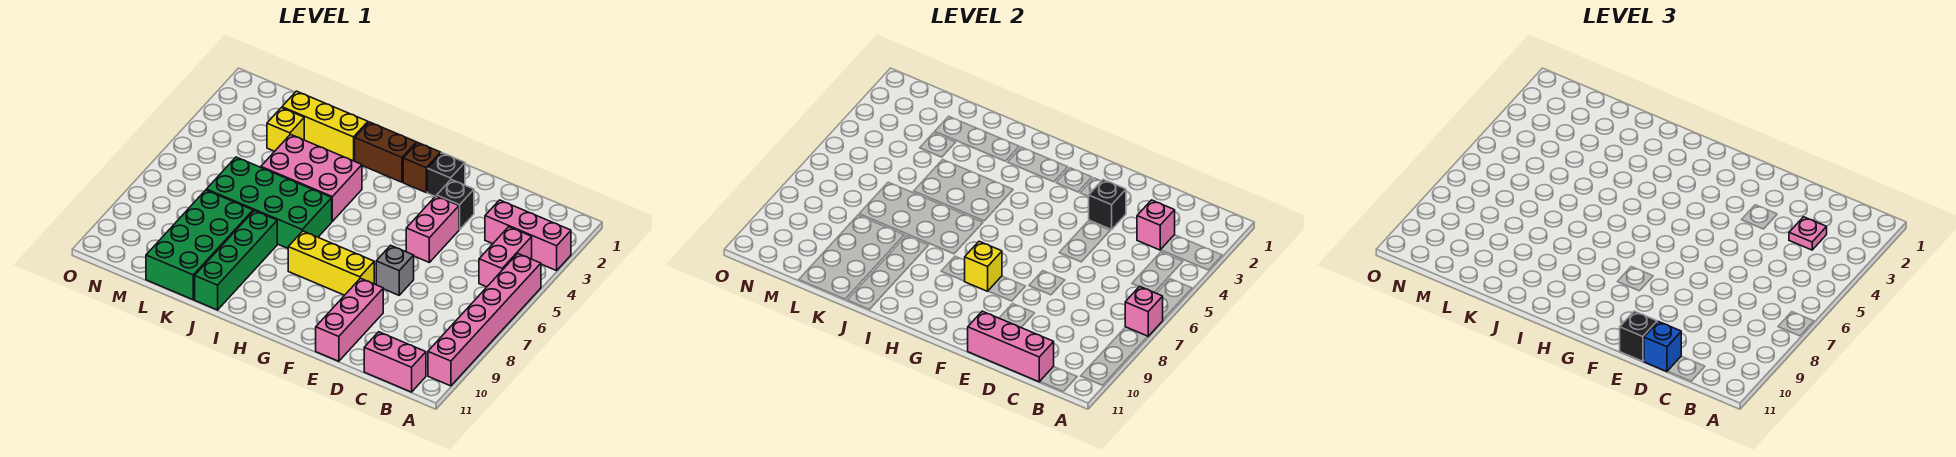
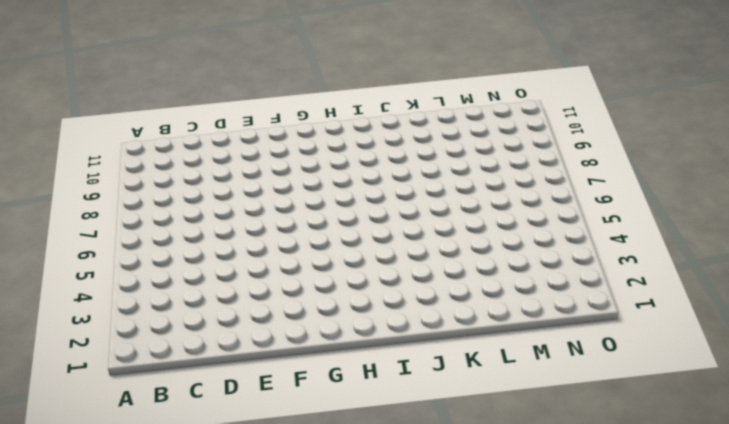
none -> pink 1x3 brick [485,200,571,271]
none -> pink 1x6 brick [428,254,541,386]
none -> pink 1x2 brick [479,227,532,287]

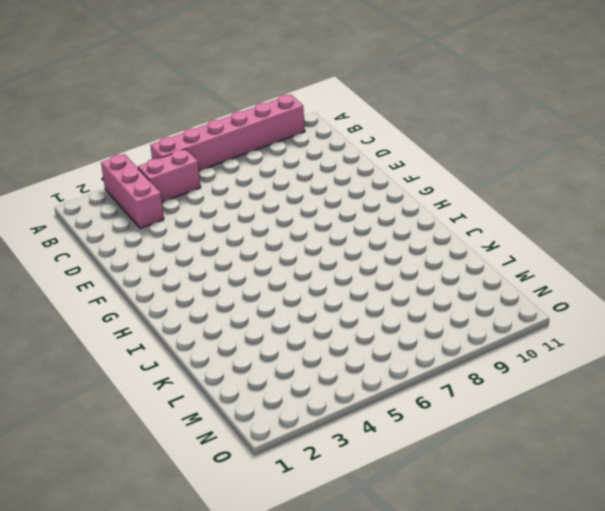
none -> pink 1x2 brick [364,332,426,392]
none -> black 1x1 brick [437,180,474,230]
none -> pink 1x2 brick [406,196,459,262]

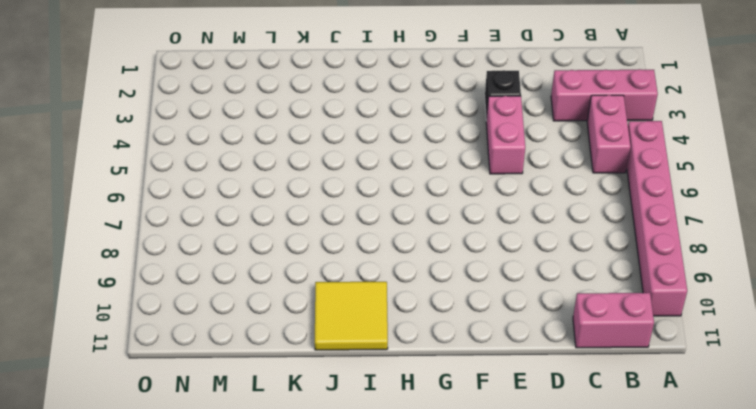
yellow 2x2 tile [315,282,388,350] -> green 1x4 brick [195,211,277,310]
none -> grey 1x1 brick [376,245,414,295]
none -> pink 1x3 brick [316,278,383,361]
none -> black 1x1 brick [427,153,465,196]

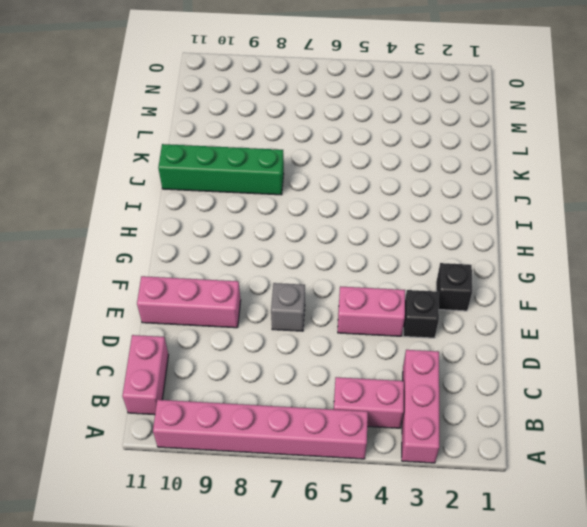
none -> yellow 1x3 brick [288,231,374,295]
none -> brown 1x1 brick [403,143,441,192]
none -> brown 1x2 brick [355,122,416,182]

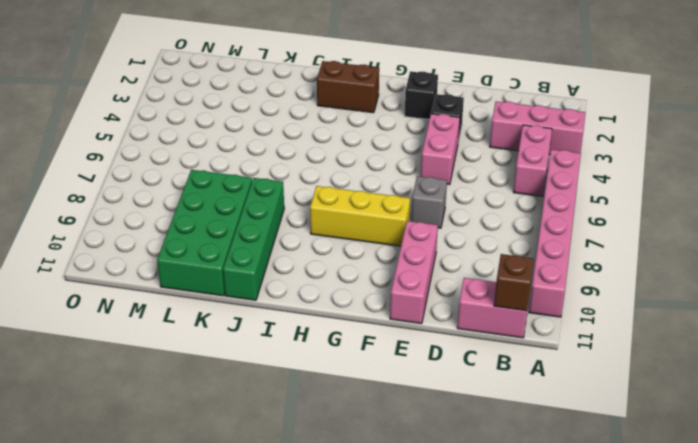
brown 1x1 brick [494,254,534,311] -> brown 1x1 brick moved to [403,143,441,192]
none -> pink 2x3 brick [261,134,362,221]
none -> green 2x4 brick [206,157,332,248]
none -> yellow 1x3 brick [282,91,368,161]

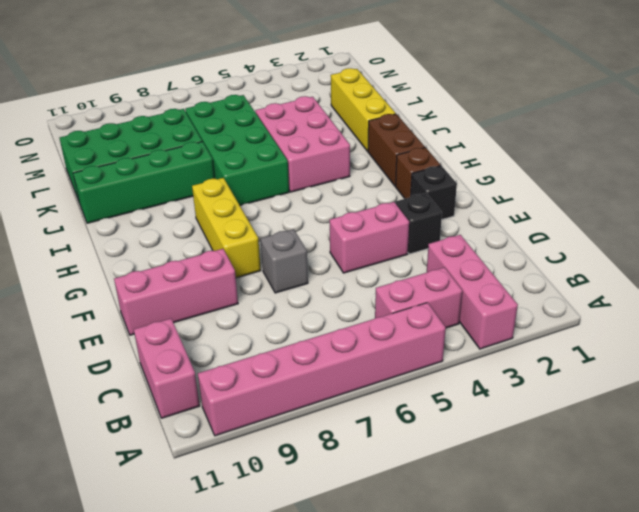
none -> yellow 1x1 brick [267,108,304,151]
none -> pink 1x1 brick [1125,286,1163,336]
none -> pink 1x1 brick [1137,200,1175,250]

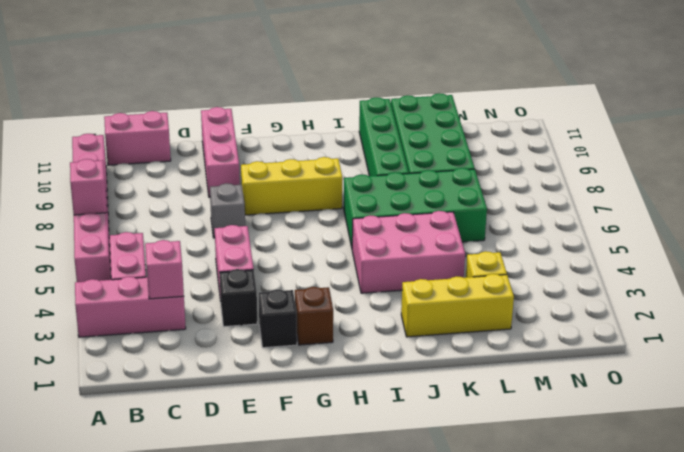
none -> brown 1x2 brick [355,122,416,182]
none -> pink 1x3 brick [968,311,1054,382]
none -> black 1x1 brick [1088,180,1126,230]

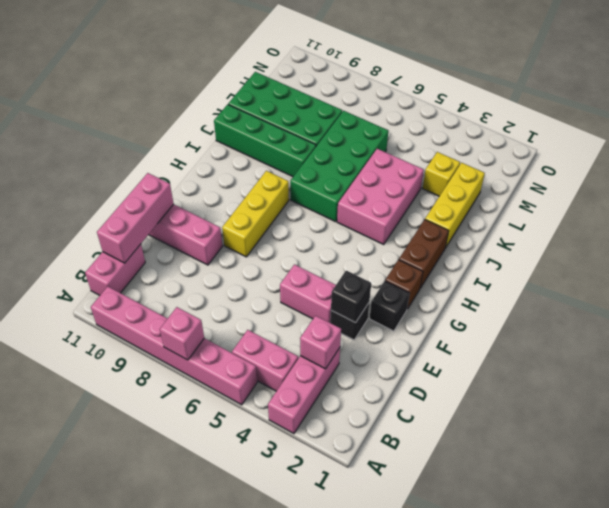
none -> grey 1x1 brick [376,245,414,295]
none -> yellow 1x1 brick [965,241,1002,291]
none -> pink 1x1 plate [1789,217,1827,250]

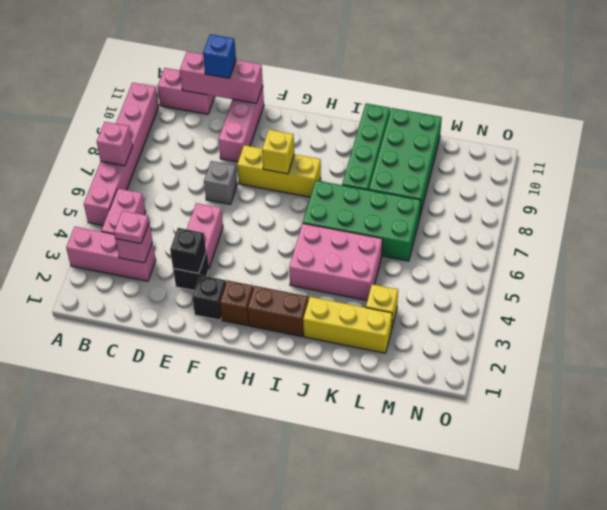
none -> black 1x1 brick [1620,311,1657,361]

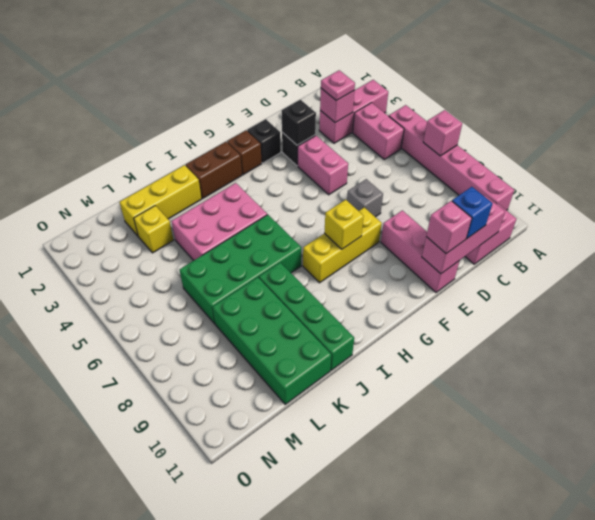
pink 1x1 brick [426,201,472,254] -> black 1x1 brick [1620,311,1657,361]

